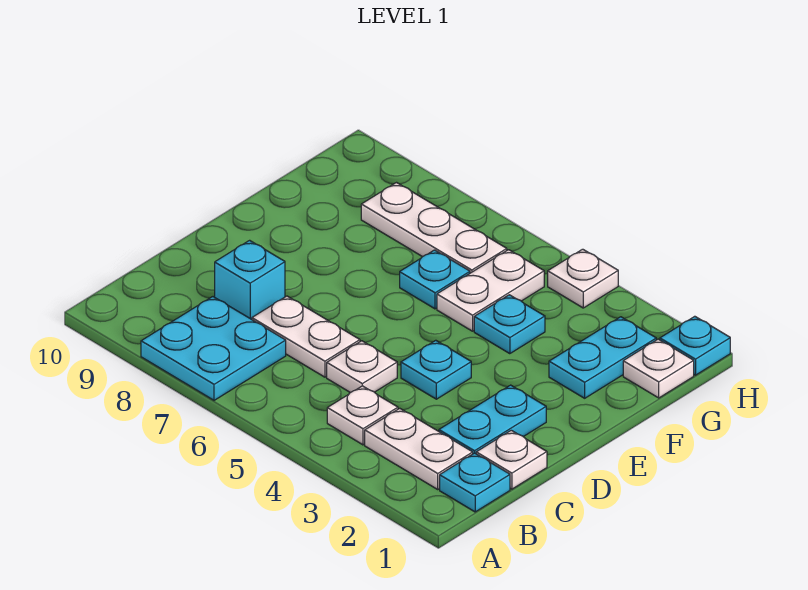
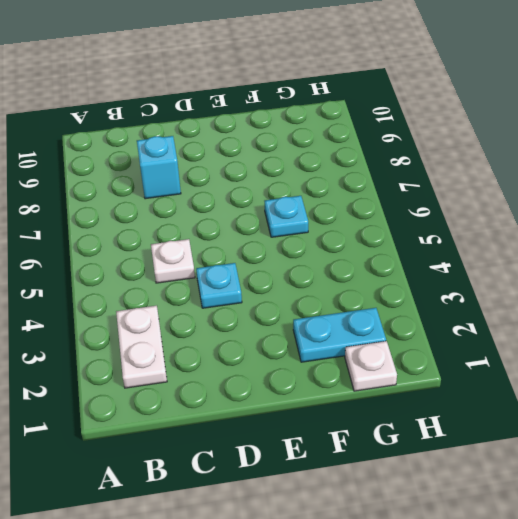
none -> cyan 2x2 plate [141,297,286,400]
none -> cyan 1x1 plate [440,453,510,512]
none -> white 1x1 plate [327,386,398,445]

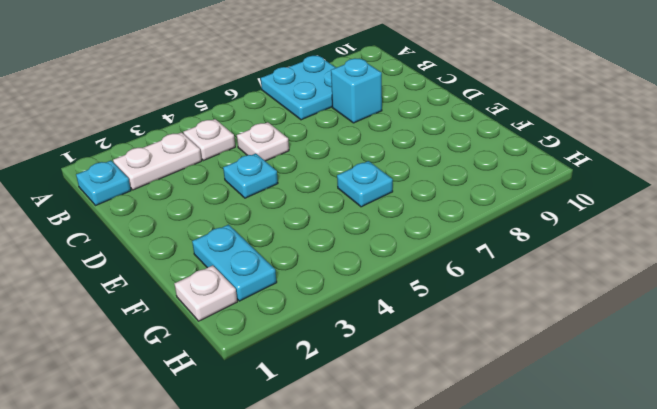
none -> white 1x1 plate [476,430,547,489]
none -> cyan 1x2 plate [439,385,546,454]
none -> white 1x2 plate [252,296,360,377]

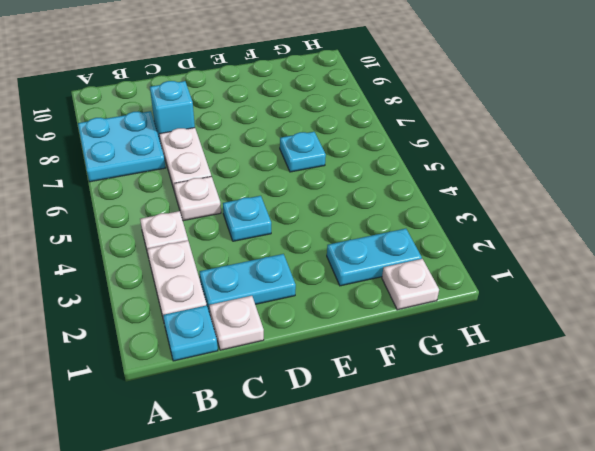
none -> cyan 1x1 plate [474,295,545,354]
none -> white 1x2 plate [437,250,544,331]
none -> white 1x3 plate [361,183,507,273]

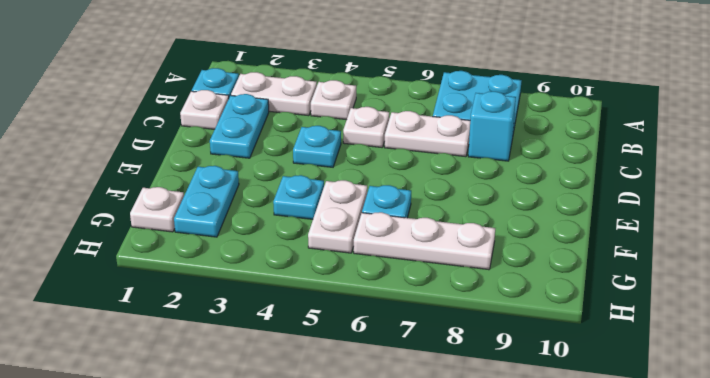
none -> cyan 1x1 plate [660,316,730,375]
none -> white 1x1 plate [548,249,618,308]

